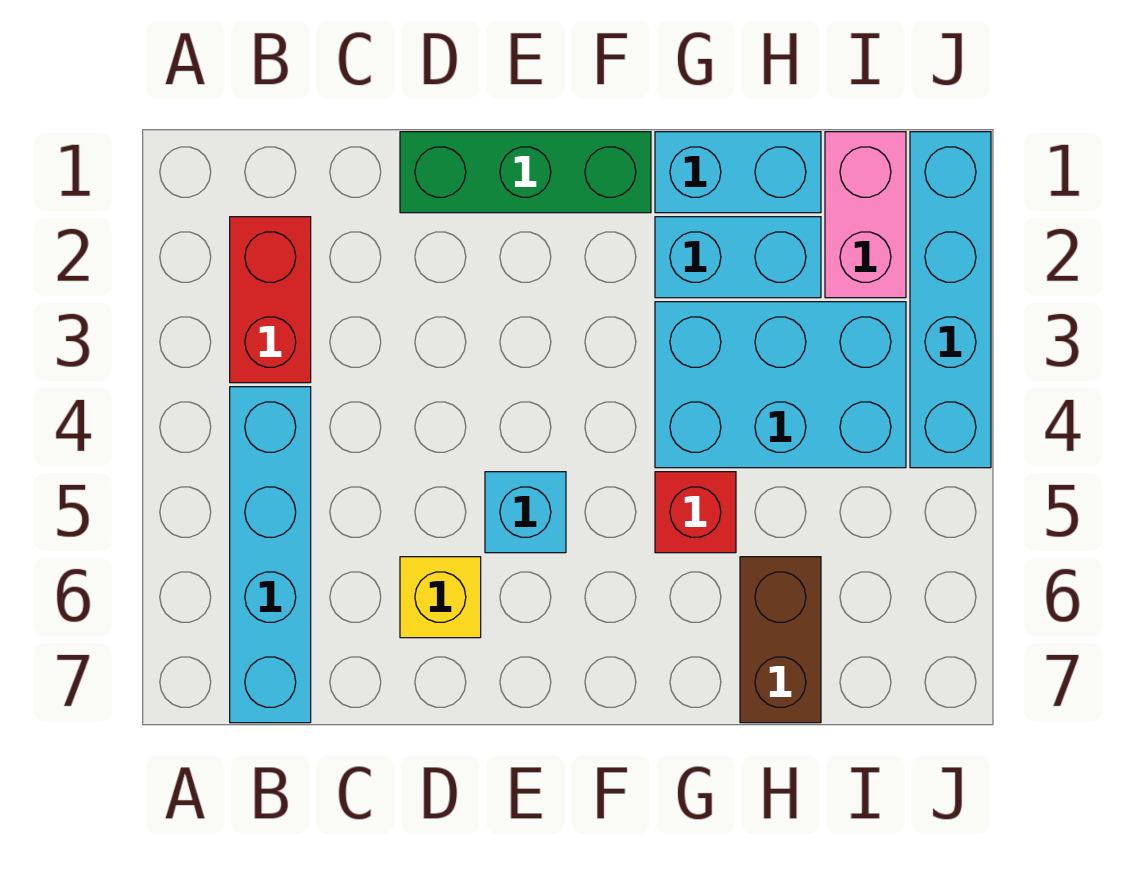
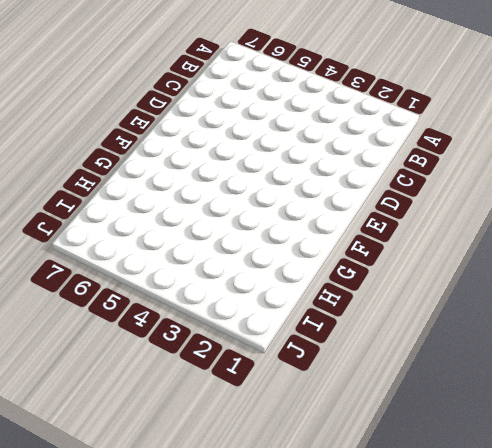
none -> red 1x2 brick [230,217,311,383]
none -> cyan 1x4 brick [230,387,311,723]
none -> green 1x3 brick [400,132,651,213]

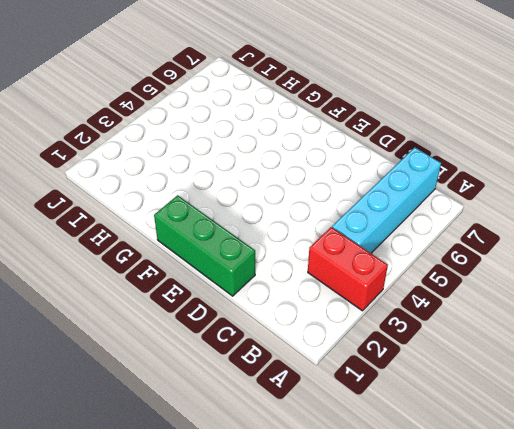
red 1x2 brick [308,227,388,311] -> red 1x2 brick turned to [230,217,311,383]
none -> yellow 1x1 brick [400,557,481,638]
none -> cyan 1x1 brick [485,472,566,553]
none -> cyan 1x2 brick [655,132,821,213]

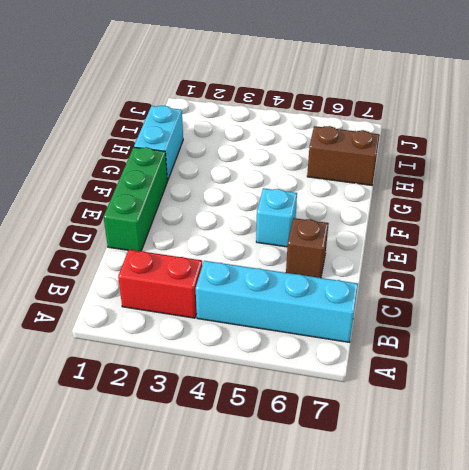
brown 1x1 brick [286,218,329,278] -> yellow 1x1 brick [400,557,481,638]
none -> cyan 1x2 brick [655,217,821,298]
none -> cyan 2x3 brick [655,302,906,468]
none -> red 1x1 brick [655,472,736,553]

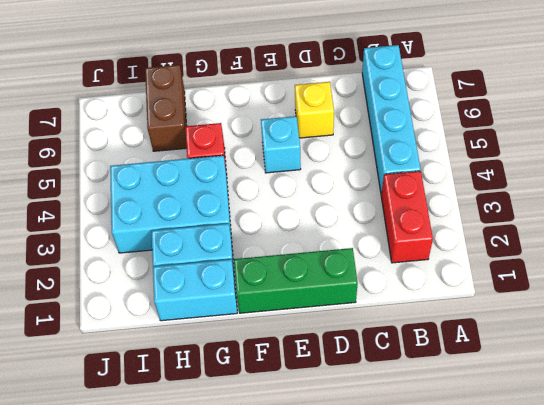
none -> pink 1x2 brick [825,132,906,298]
none -> cyan 1x4 brick [910,132,991,468]

